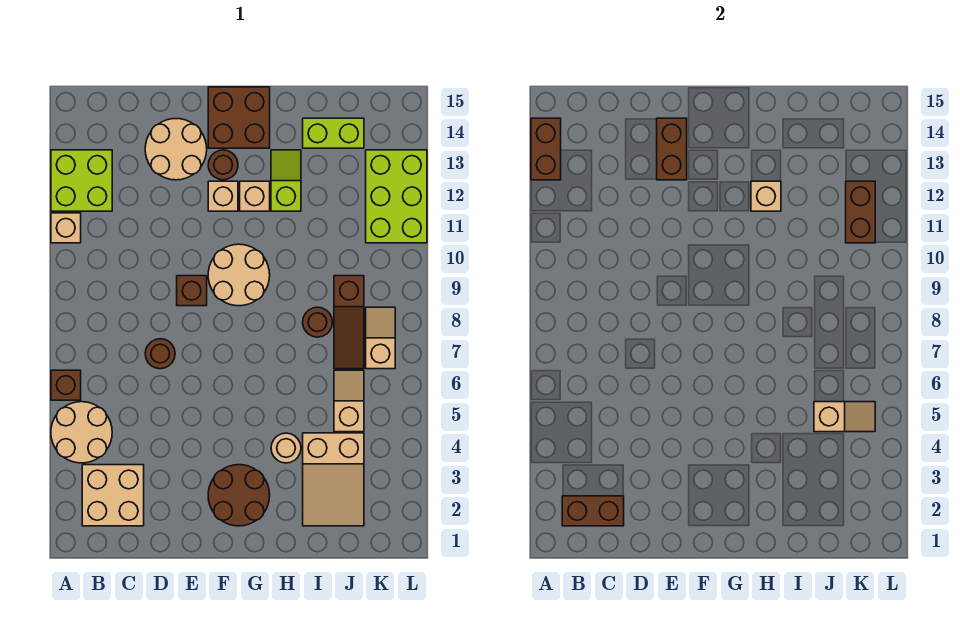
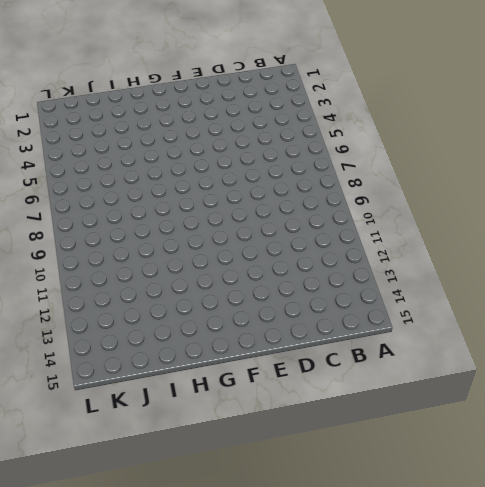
none -> tan 2x2 round brick [51,402,112,463]
none -> brown 1x1 brick [51,370,81,400]
none -> tan 1x1 brick [51,213,81,243]

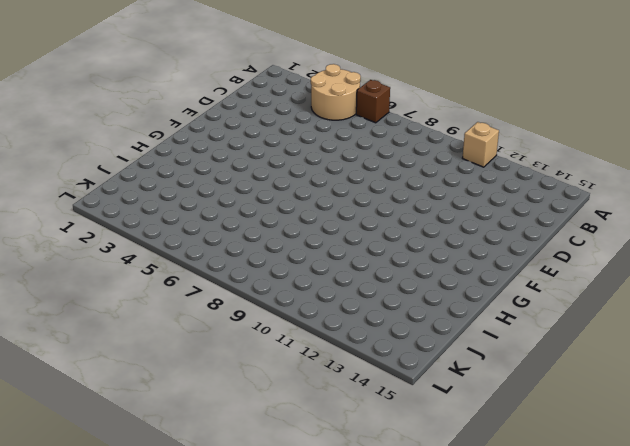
none -> lime 2x2 brick [51,150,112,211]
none -> tan 2x2 brick [82,465,144,526]
none -> brown 1x1 round brick [145,339,175,369]

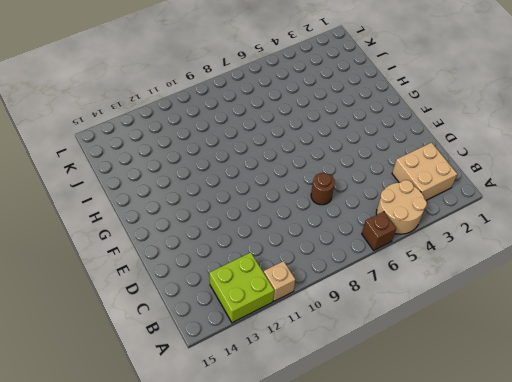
none -> tan 2x2 round brick [145,119,207,180]
none -> brown 1x1 brick [177,276,207,306]
none -> brown 2x2 round brick [208,465,270,526]

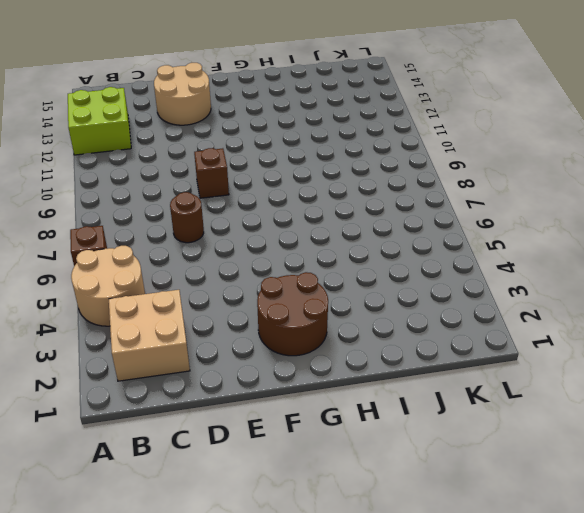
none -> tan 1x1 brick [51,213,81,243]
none -> tan 2x2 round brick [208,244,270,306]
none -> tan 1x1 brick [208,181,238,211]

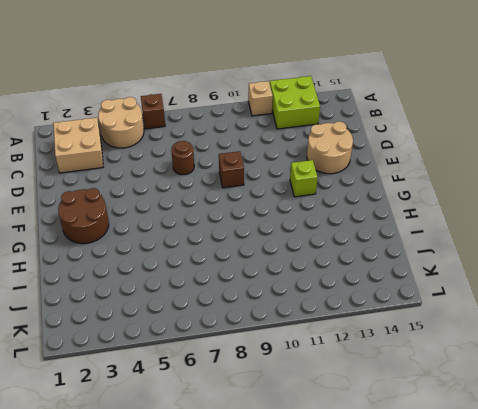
lime 1x1 brick [290,160,318,197] -> tan 1x1 brick [208,181,238,211]
none -> tan 2x2 round brick [208,244,270,306]
none -> brown 1x1 round brick [208,150,238,180]
none -> brown 2x2 brick [208,87,270,148]

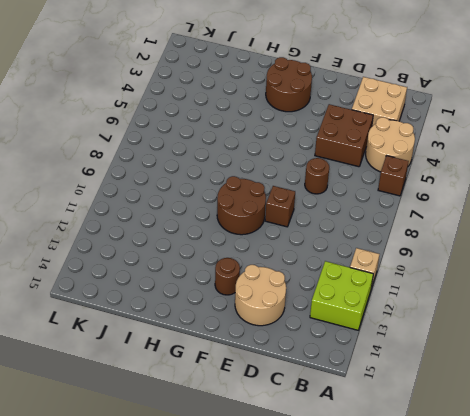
brown 2x2 brick [315,104,373,167] -> brown 2x2 brick moved to [208,87,270,148]
brown 2x2 round brick [217,176,266,235] -> tan 2x2 round brick [208,244,270,306]
none -> tan 1x1 brick [208,181,238,211]
none -> tan 1x1 brick [240,181,270,211]
none -> tan 1x1 round brick [271,433,301,463]

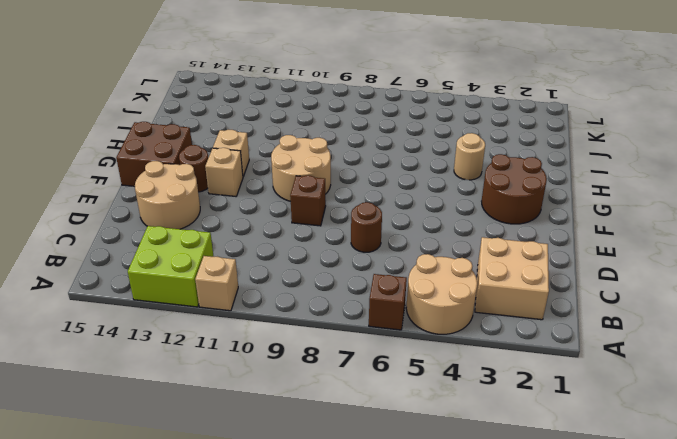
none -> lime 1x2 slope [271,150,301,211]
none -> tan 2x3 slope [303,433,364,526]
none -> brown 1x1 round brick [303,307,333,337]

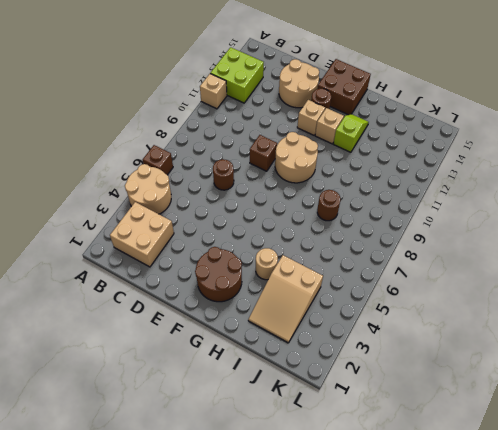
none -> lime 1x2 brick [303,118,364,148]
none -> tan 1x2 slope [334,370,364,432]
none -> brown 1x3 slope [334,276,364,369]

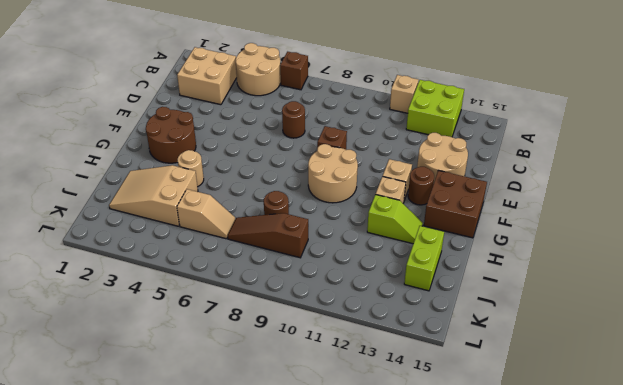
none -> tan 1x2 slope [366,307,395,369]
none -> lime 2x3 brick [366,150,427,243]
none -> brown 1x2 brick [531,118,561,180]

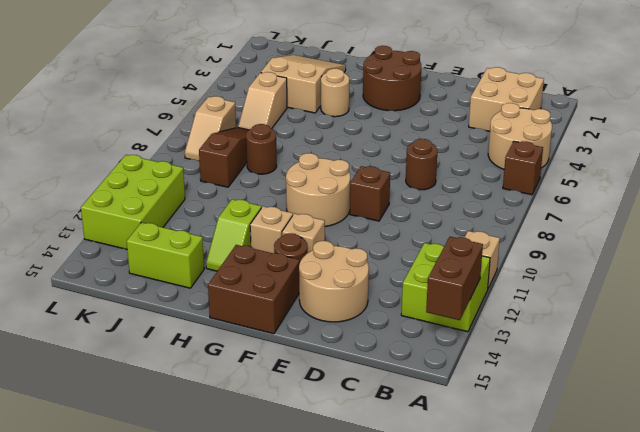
none -> brown 1x2 brick [562,496,624,526]
none -> brown 1x2 brick [657,118,687,180]
none -> tan 1x1 brick [751,181,781,211]

